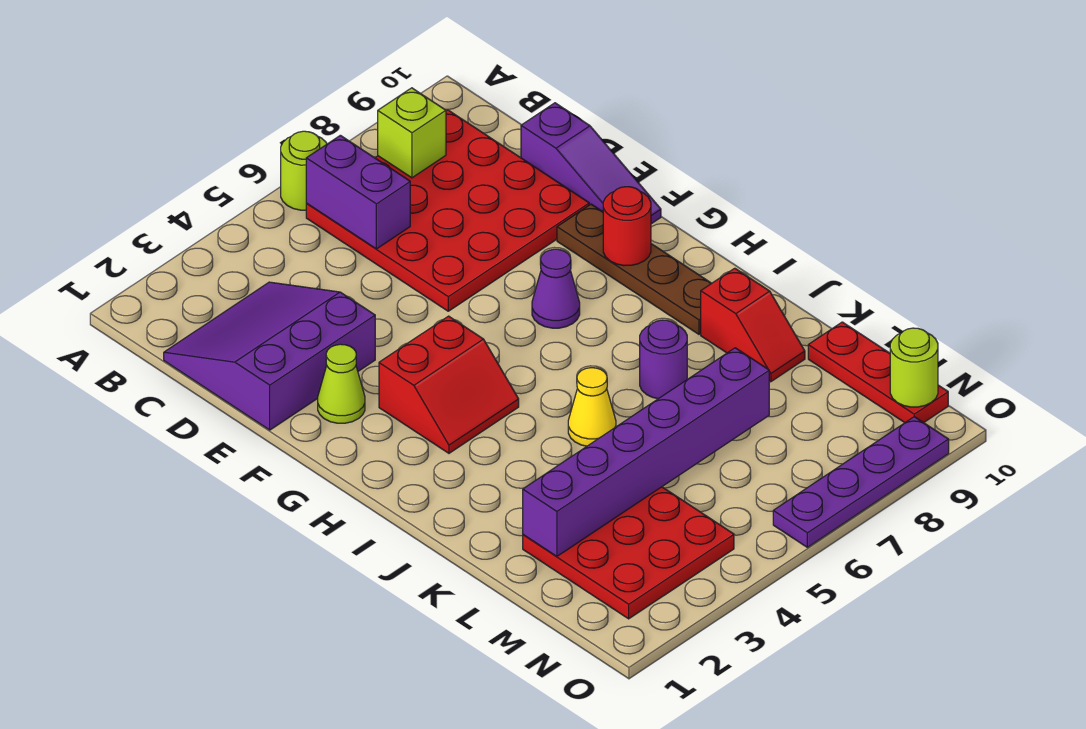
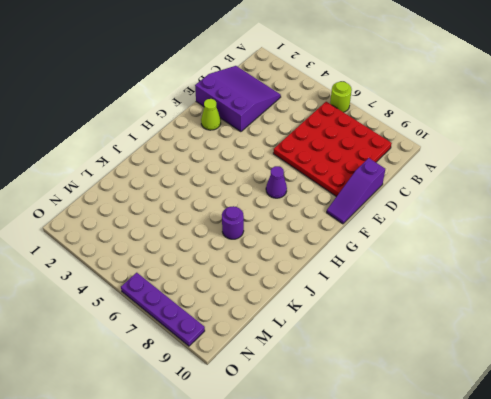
none -> brown 1x4 plate [557,204,711,334]
none -> red 2x2 slope [379,316,519,453]
none -> yellow 1x1 cone [568,368,616,446]

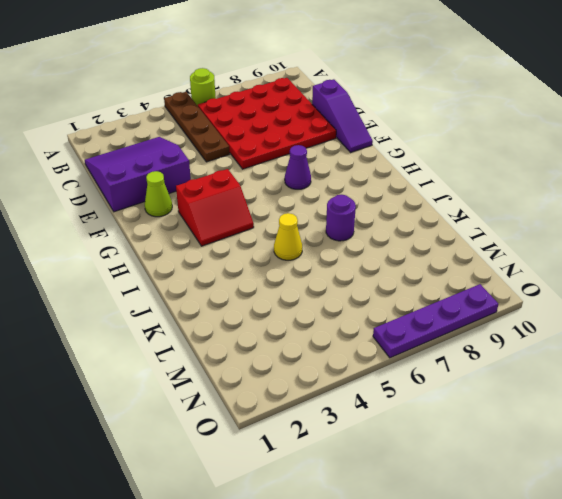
brown 1x4 plate [164,92,230,162] -> brown 1x4 plate moved to [557,204,711,334]
none -> red 1x2 slope [701,268,805,382]
none -> red 3x3 plate [523,487,734,619]
none -> red 1x3 plate [808,322,948,423]

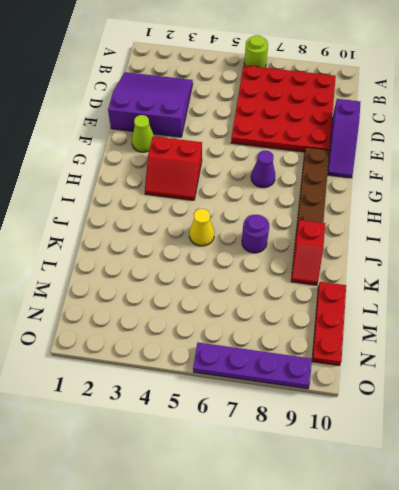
none -> red 3x3 plate [523,487,734,619]
none -> purple 1x2 brick [306,135,410,249]
none -> lime 1x1 brick [378,88,446,178]

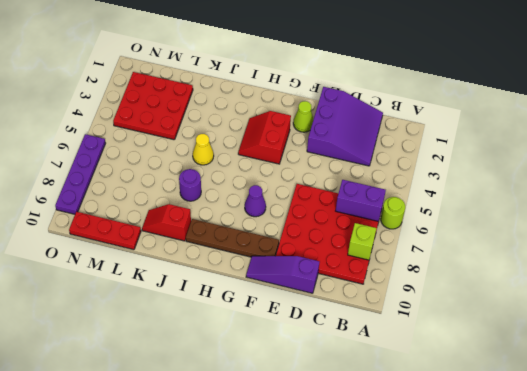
none -> red 1x1 round brick [603,187,651,266]
none -> purple 1x6 brick [523,348,769,556]
none -> lime 1x1 round brick [890,328,938,407]

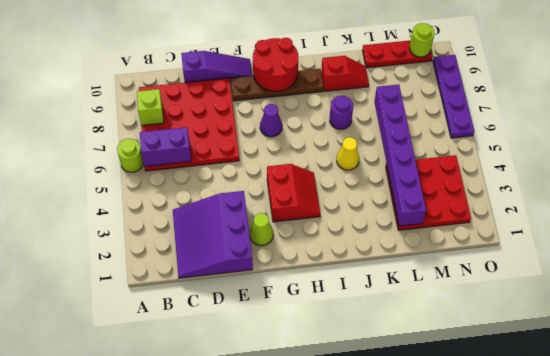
red 2x2 round brick [253,38,298,91] -> red 1x1 round brick [603,187,651,266]

